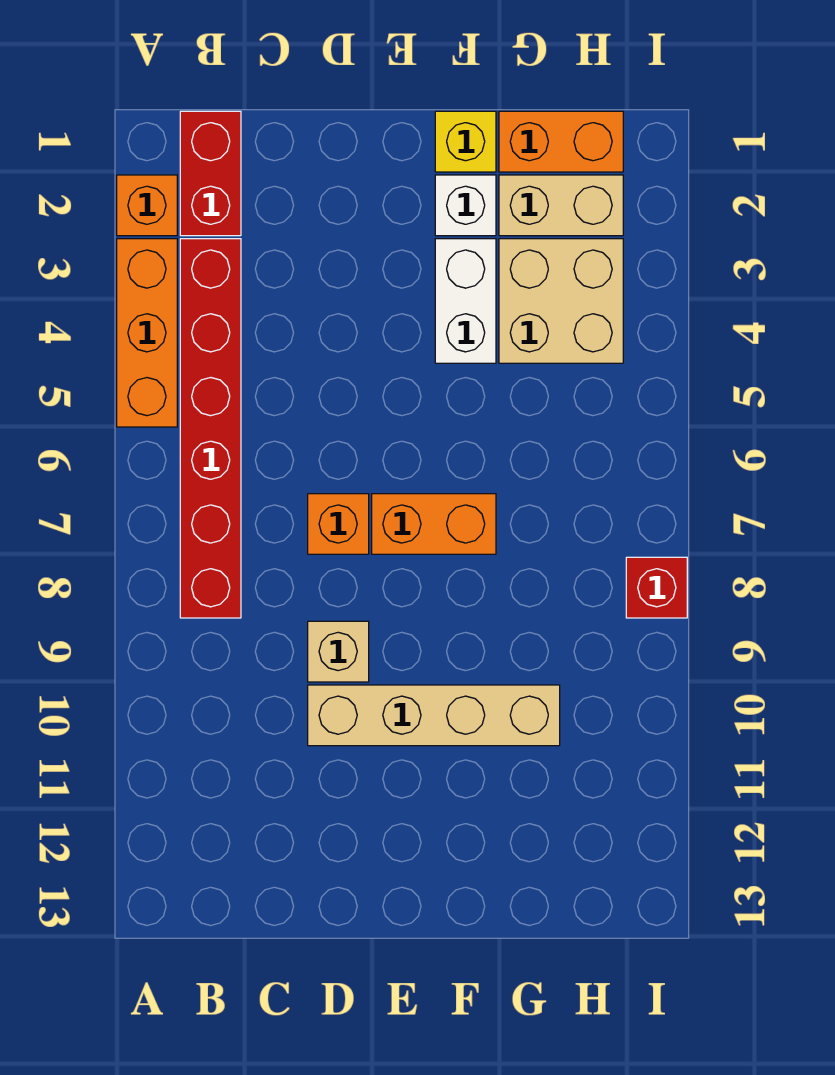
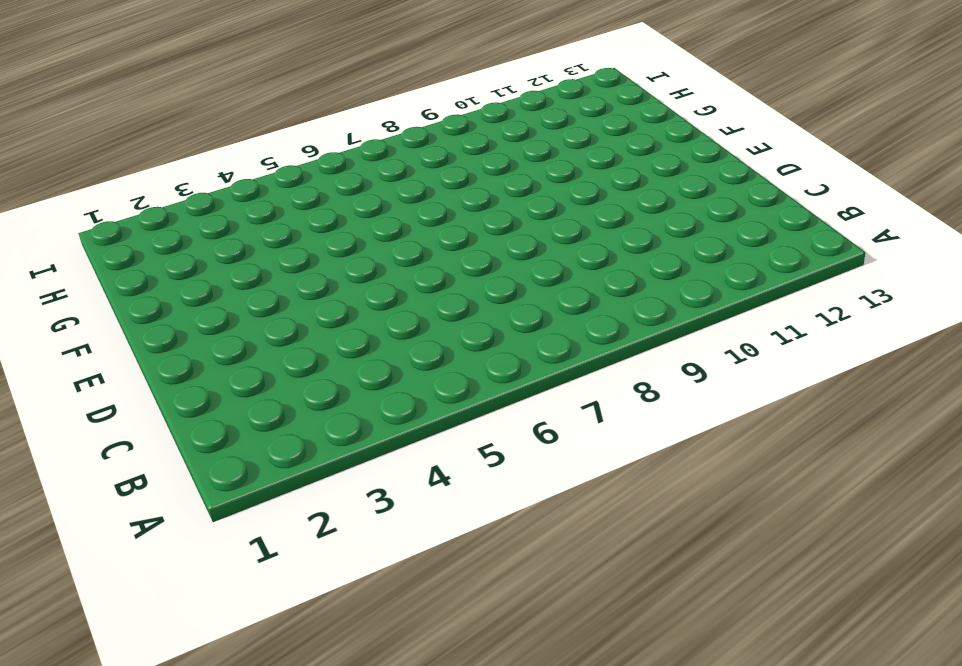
none -> orange 1x1 brick [117,175,177,236]
none -> orange 1x3 brick [117,239,177,427]
none -> red 1x2 brick [180,111,241,236]

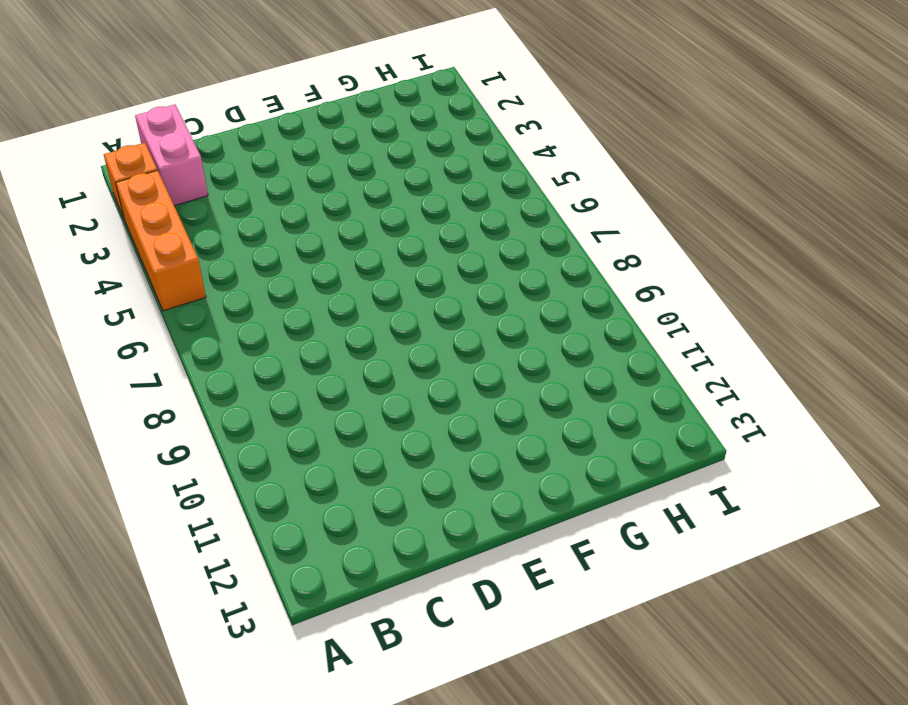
pink 1x2 brick [135,105,208,206] -> red 1x2 brick [180,111,241,236]
none -> red 1x6 brick [180,239,241,618]
none -> orange 1x1 brick [308,494,369,554]
none -> tan 1x1 brick [308,621,369,682]

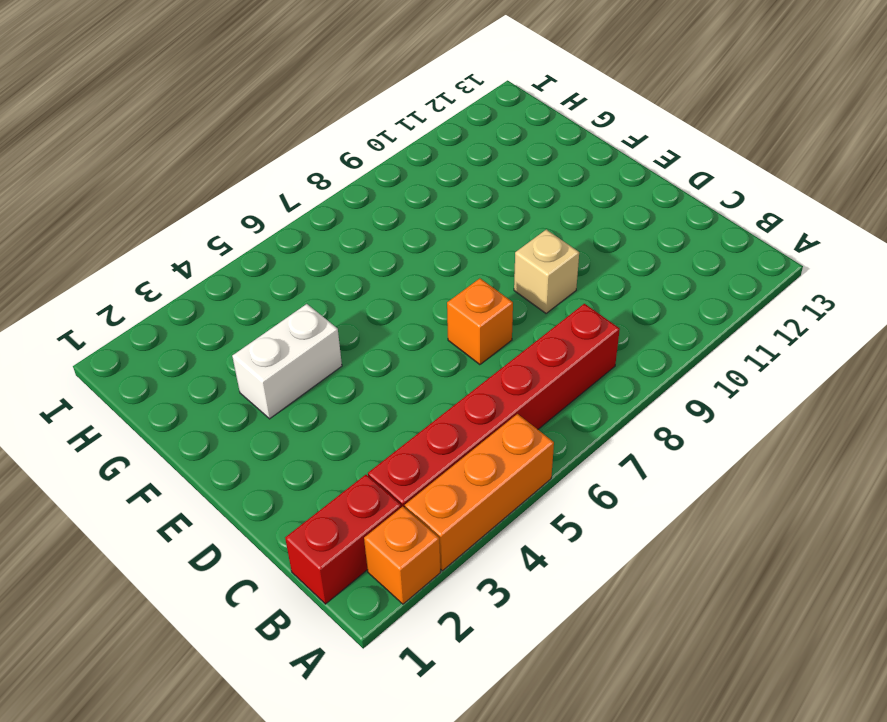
none -> tan 1x4 brick [308,685,560,746]
none -> orange 1x2 brick [372,494,496,554]
none -> yellow 1x1 brick [435,111,496,172]

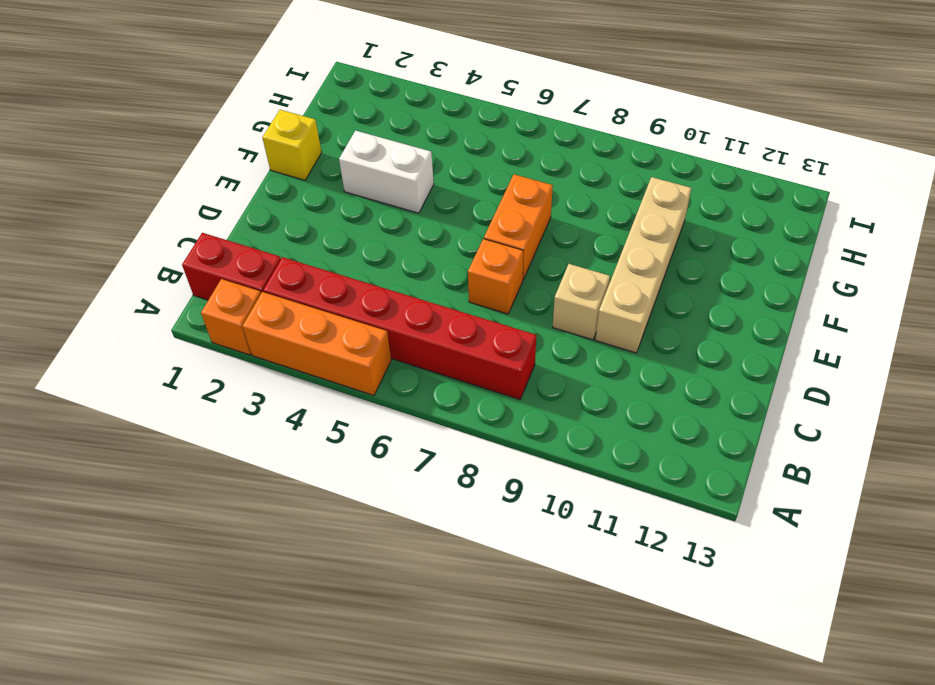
none -> white 1x1 brick [435,175,496,236]
none -> orange 1x2 brick [499,111,623,172]
none -> tan 1x2 brick [499,175,623,236]

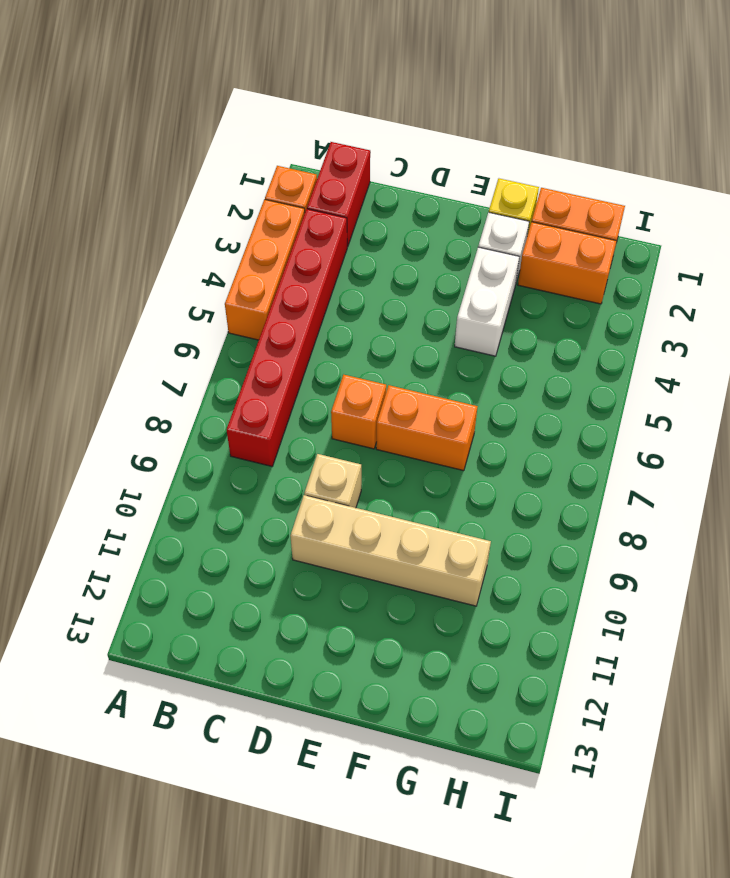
orange 1x2 brick [518,222,616,304] -> tan 1x2 brick [499,175,623,236]
none -> tan 2x2 brick [499,239,623,363]
none -> red 1x1 brick [626,557,687,618]

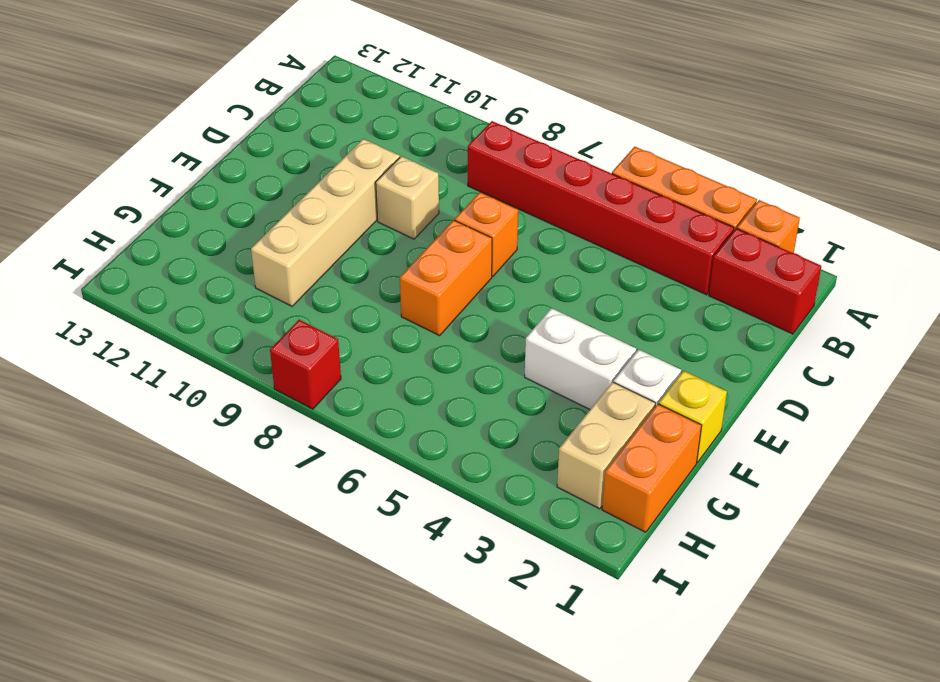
none -> tan 2x2 brick [499,239,623,363]

